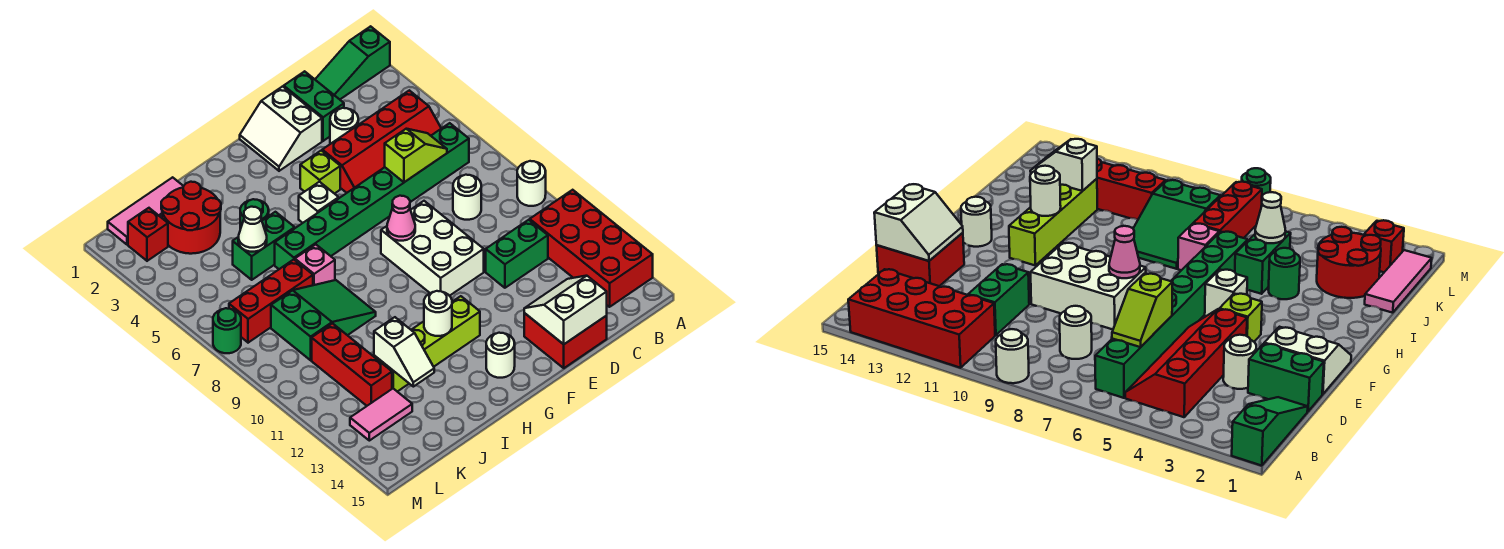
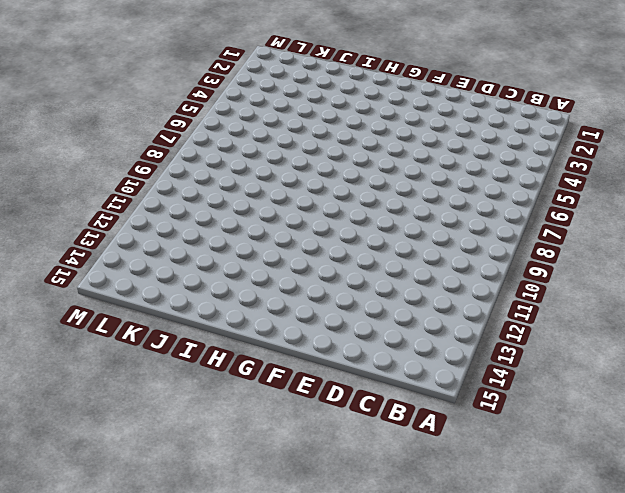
none -> green 1x3 slope [315,26,390,99]
none -> white 1x1 round brick [517,161,546,206]
none -> red 2x4 brick [530,190,653,307]
none -> red 2x4 slope [322,90,441,193]

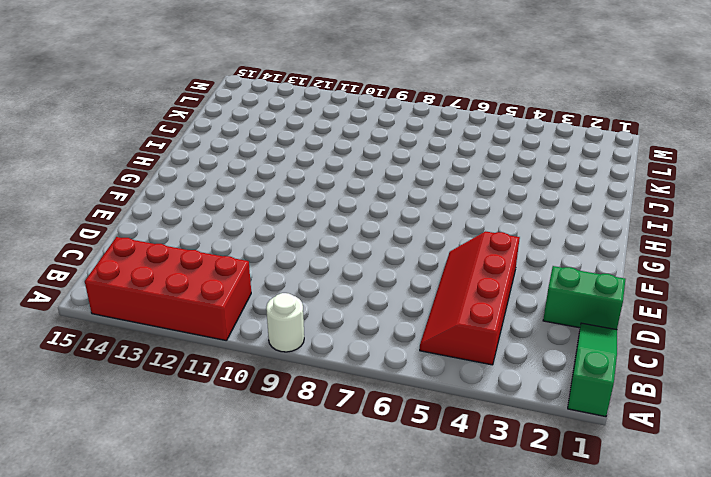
none -> green 1x8 brick [275,123,469,269]
none -> white 1x1 round brick [453,175,481,220]
none -> green 1x2 brick [486,220,548,288]
none -> white 1x1 round brick [330,108,358,144]

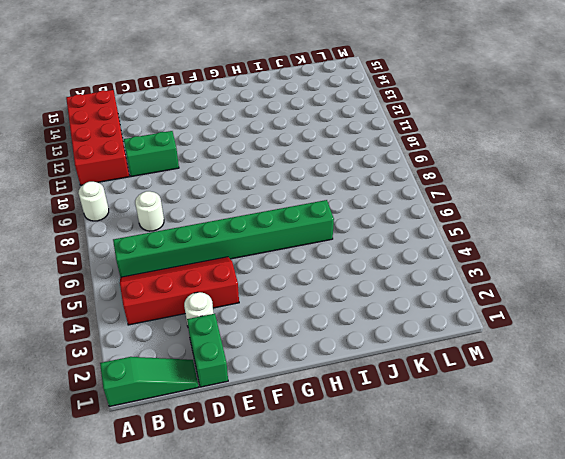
none -> red 2x2 brick [524,313,607,368]
none -> white 2x2 slope [240,86,322,171]
none -> white 2x3 brick [381,201,484,296]
none -> lime 1x1 brick [300,150,340,194]

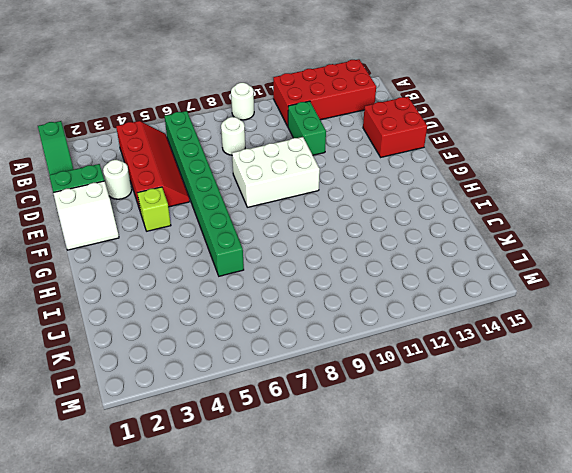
none -> white 1x1 brick [299,182,339,223]
none -> lime 1x4 brick [374,296,480,392]
none -> white 1x1 round brick [486,333,515,378]
none -> green 1x1 round brick [240,199,269,229]

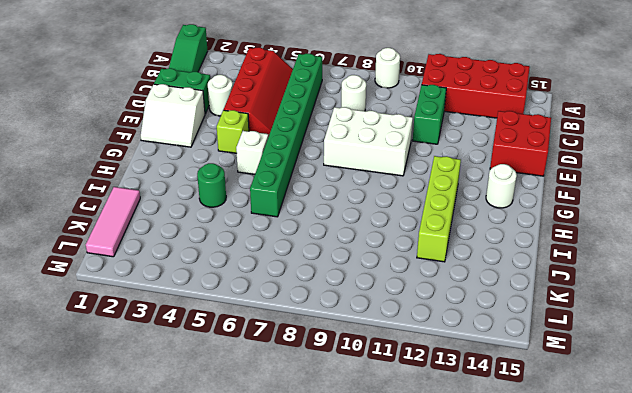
none -> green 1x2 brick [233,212,295,280]
none -> pink 1x1 brick [295,245,335,285]
none -> green 2x3 slope [271,280,376,360]
none -> red 2x2 round brick [161,182,221,254]

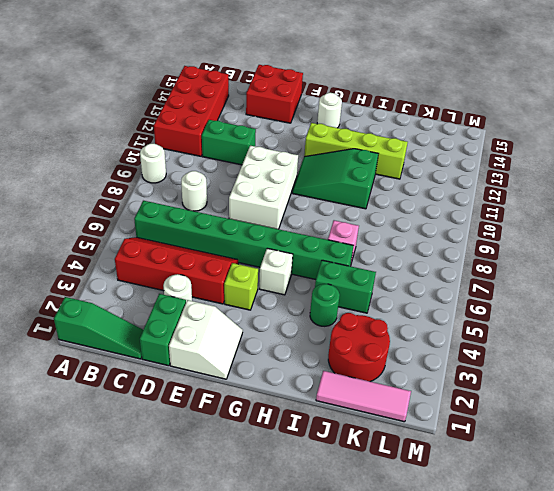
green 2x3 slope [292,149,378,209] -> green 2x3 slope moved to [271,280,376,360]
none -> red 1x3 brick [229,260,313,343]
none -> red 1x3 brick [312,323,392,406]
none -> pink 1x2 tile [350,389,412,441]
none -> red 1x1 brick [128,208,168,261]

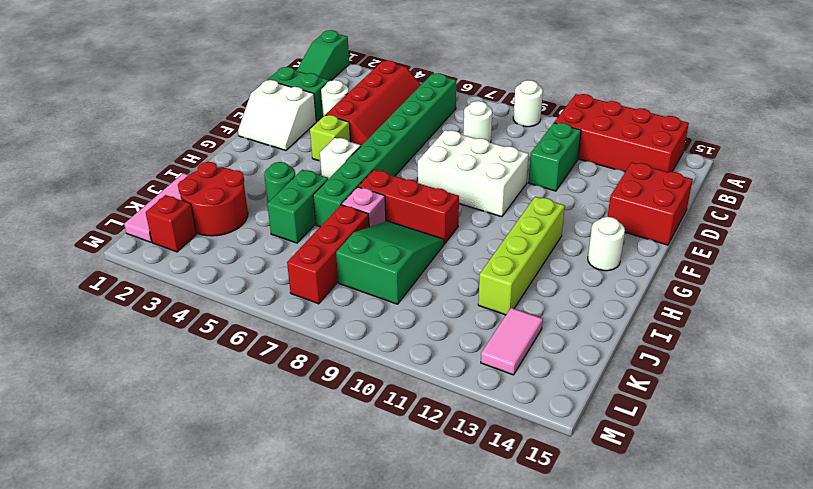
red 1x3 brick [358,170,459,244] -> red 1x3 brick moved to [312,323,392,406]
none -> green 1x1 round brick [213,308,241,353]
none -> lime 1x2 slope [385,129,447,182]
none -> white 2x2 slope [524,276,607,344]
none -> pink 1x1 cone [387,196,415,241]

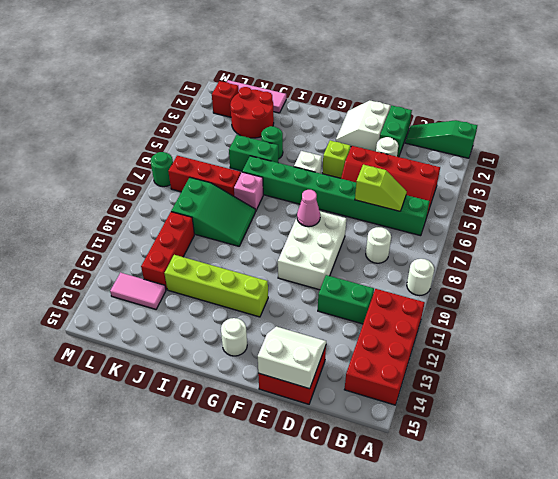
none -> white 1x1 round brick [424,291,452,336]
none -> white 1x1 cone [238,207,267,252]
none -> white 1x2 slope [374,317,434,387]

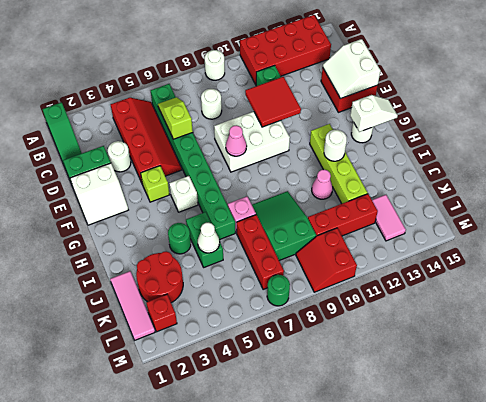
red 2x2 tile [245,77,301,127] -> none
white 1x2 slope [350,95,398,132] -> white 1x2 slope moved to [374,317,434,387]
pink 1x1 cone [312,170,333,199] -> none
red 2x2 slope [296,228,357,292] -> none

